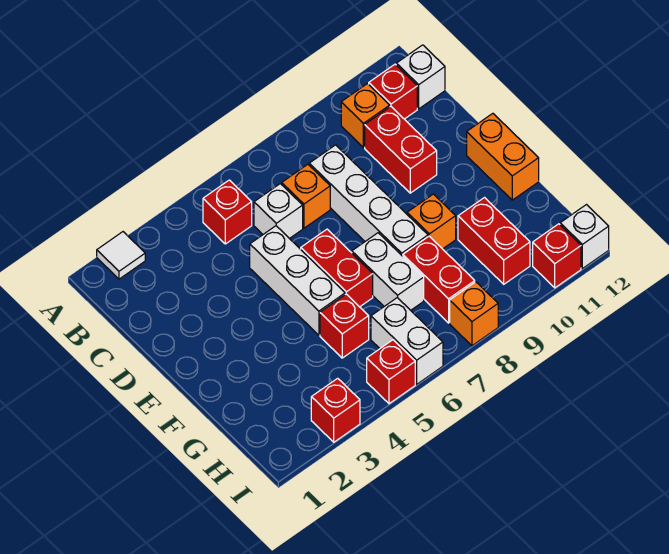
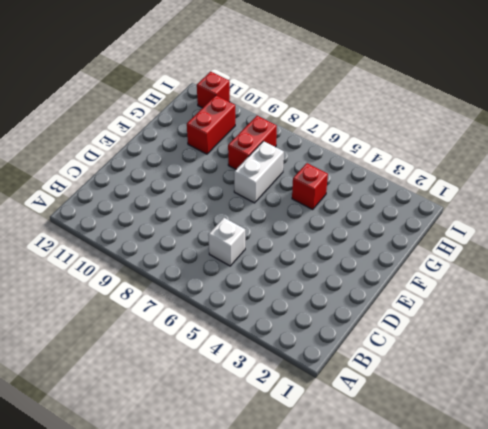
none -> white 1x1 tile [97,232,145,279]
none -> red 1x1 brick [203,180,252,244]
none -> orange 1x1 brick [341,84,390,147]

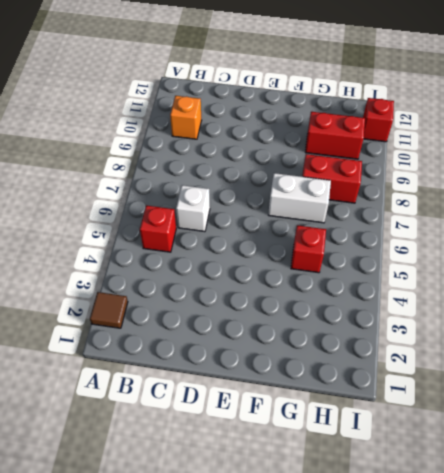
brown 1x1 tile [90,292,128,328] -> white 1x1 tile [97,232,145,279]
none -> red 1x1 brick [369,64,417,119]
none -> white 1x1 brick [396,45,445,109]
none -> orange 1x1 brick [282,164,330,228]

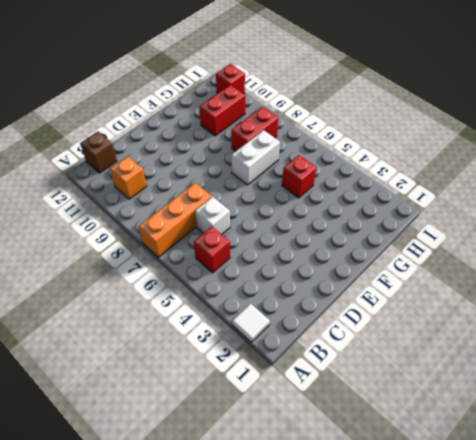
orange 1x3 brick [138,183,212,257] -> orange 1x1 brick [282,164,330,228]
brown 1x1 brick [80,131,117,173] -> white 1x1 brick [396,45,445,109]
none -> red 1x1 brick [369,64,417,119]
none -> white 1x4 brick [309,145,428,256]
none -> red 1x2 brick [365,106,437,193]

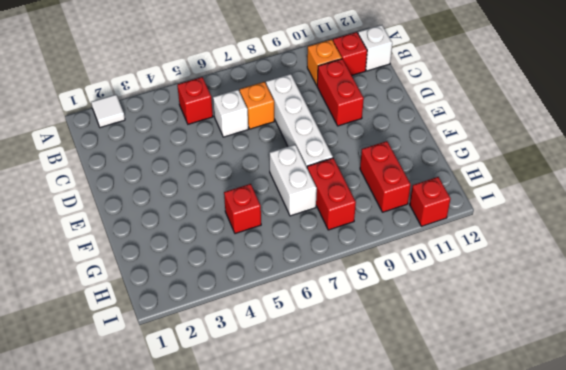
none -> white 1x3 brick [250,226,345,335]
none -> red 1x2 brick [301,229,373,307]
none -> orange 1x2 brick [467,113,539,200]

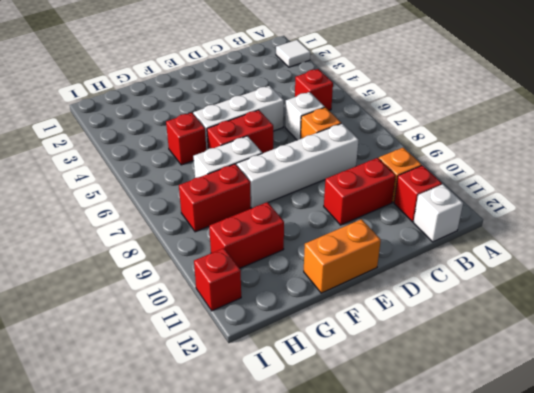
none -> orange 1x1 brick [407,194,456,249]
none -> white 1x2 brick [371,298,443,384]
none -> red 1x1 brick [311,378,360,442]

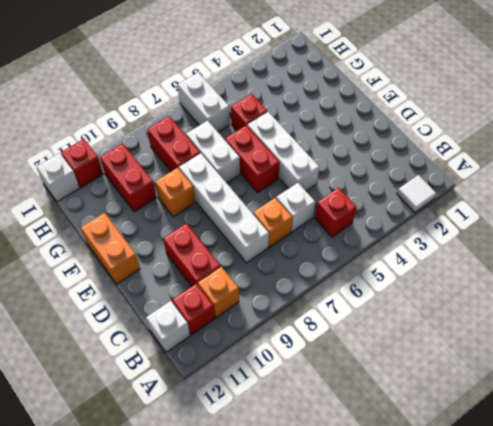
none -> red 1x1 brick [311,378,360,442]
none -> red 1x1 brick [367,340,415,404]
none -> orange 1x1 brick [450,282,498,346]

